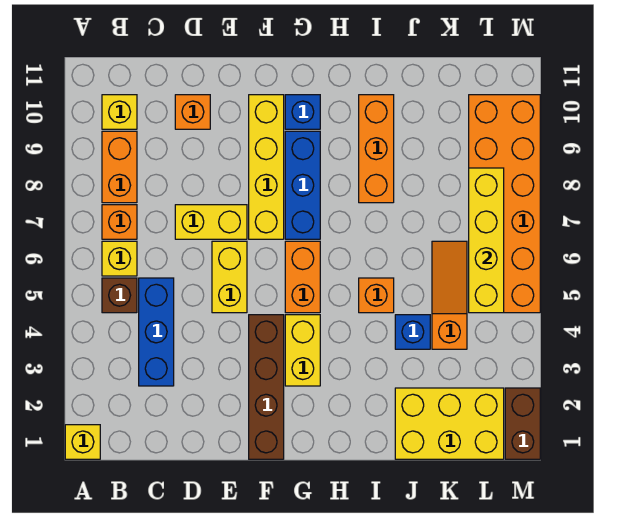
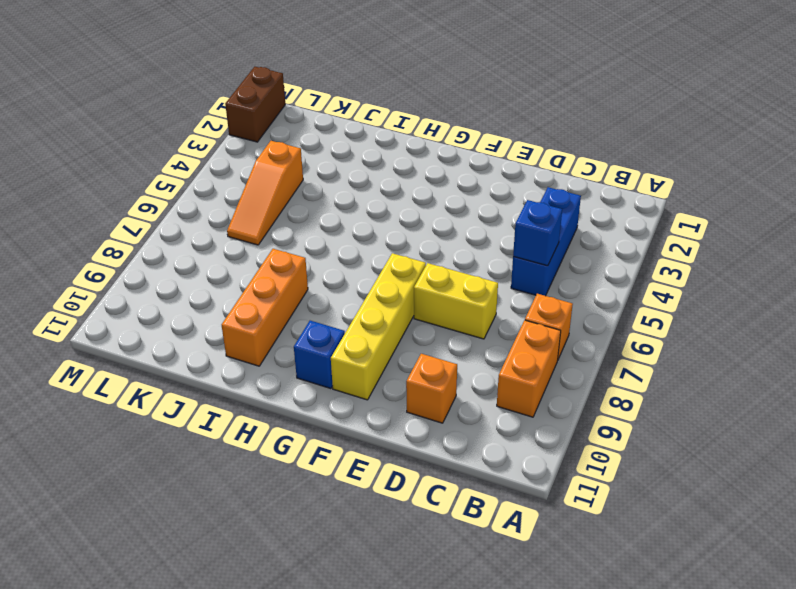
blue 1x1 brick [513,200,562,266] -> blue 1x1 brick moved to [395,315,430,349]
none -> yellow 1x1 brick [65,425,100,459]
none -> brown 1x1 brick [102,278,137,313]
none -> yellow 1x1 brick [102,241,137,276]

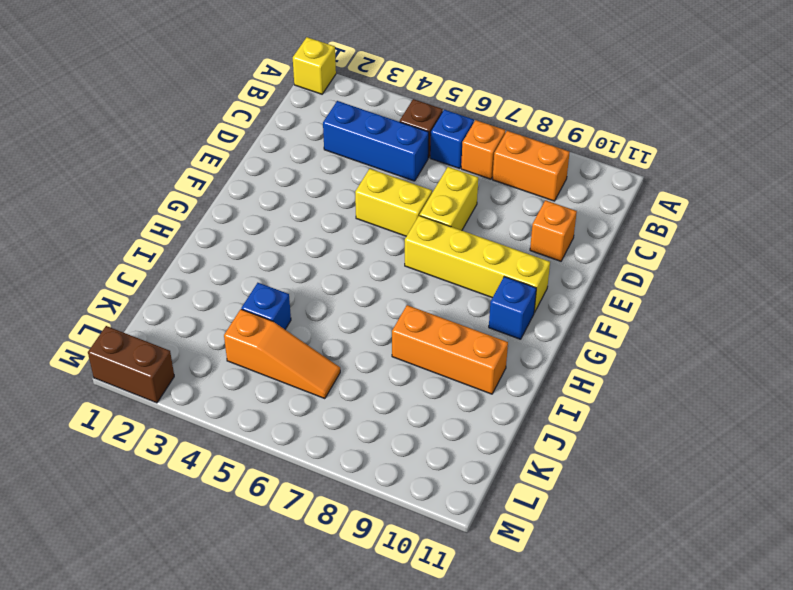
blue 1x1 brick [430,110,474,169] -> yellow 1x1 brick [102,241,137,276]
none -> yellow 1x1 brick [102,95,137,129]
none -> brown 1x4 brick [249,315,284,459]
none -> yellow 1x2 brick [285,315,320,386]

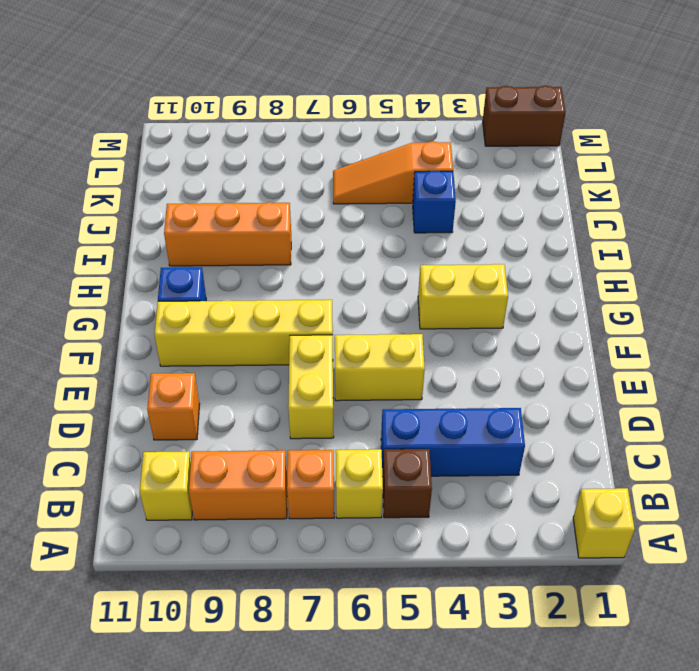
none -> brown 1x4 brick [249,315,284,459]
none -> orange 1x2 brick [285,241,320,313]
none -> blue 1x3 brick [285,131,320,239]

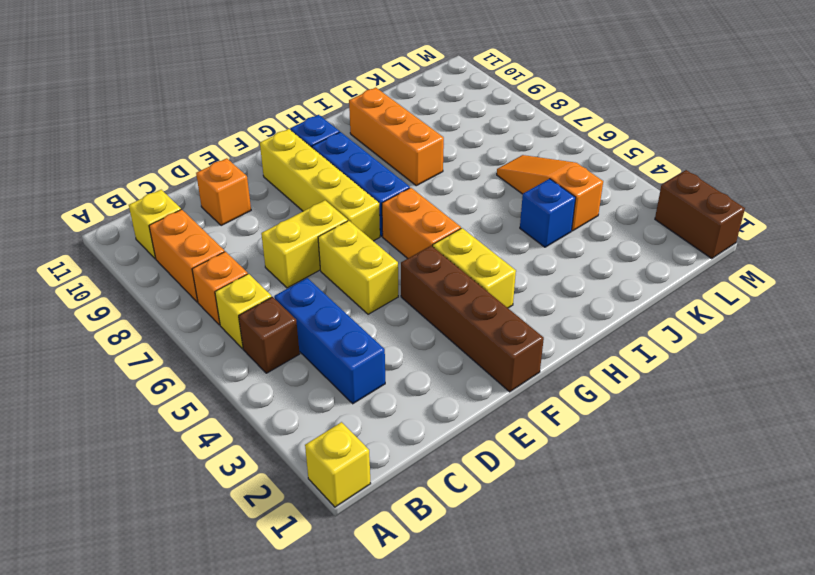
none -> orange 1x1 brick [359,278,394,313]
none -> yellow 2x3 brick [395,388,504,459]
none -> orange 2x6 brick [469,95,540,313]

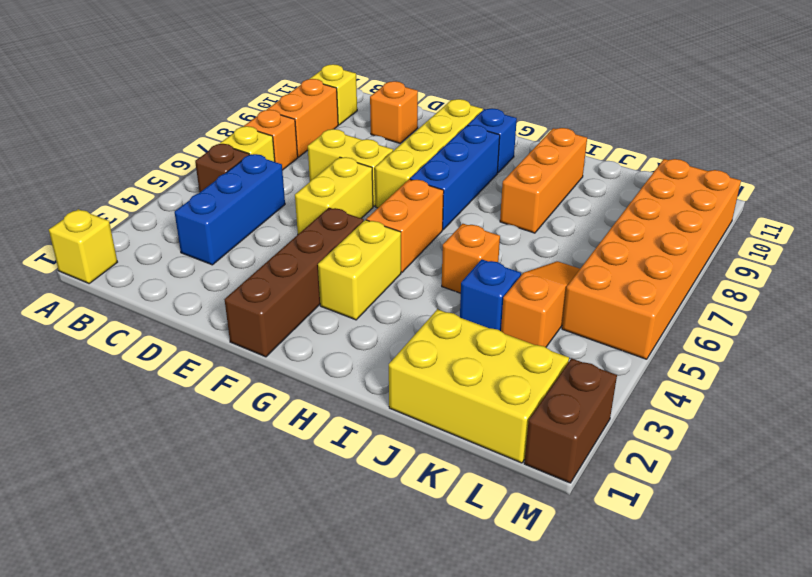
none -> yellow 1x4 brick [469,168,504,313]

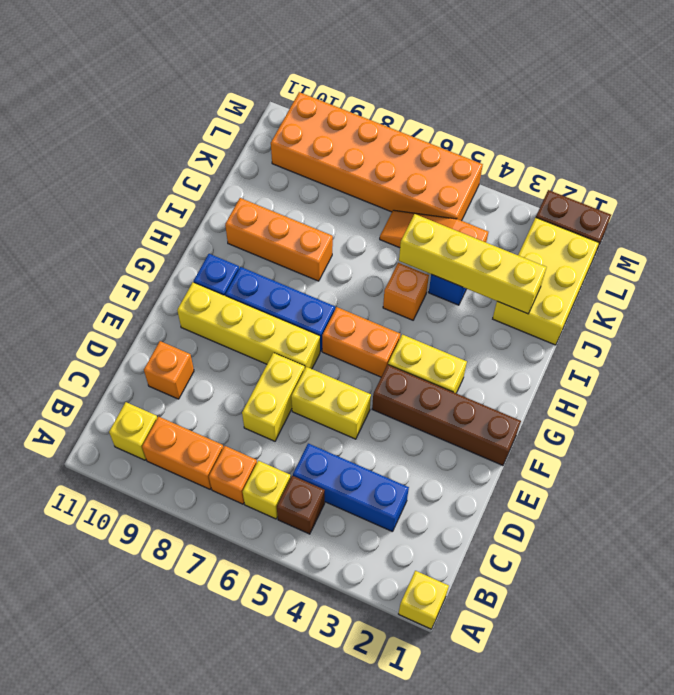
yellow 1x4 brick [399,214,547,314] -> yellow 1x4 brick moved to [469,168,504,313]

